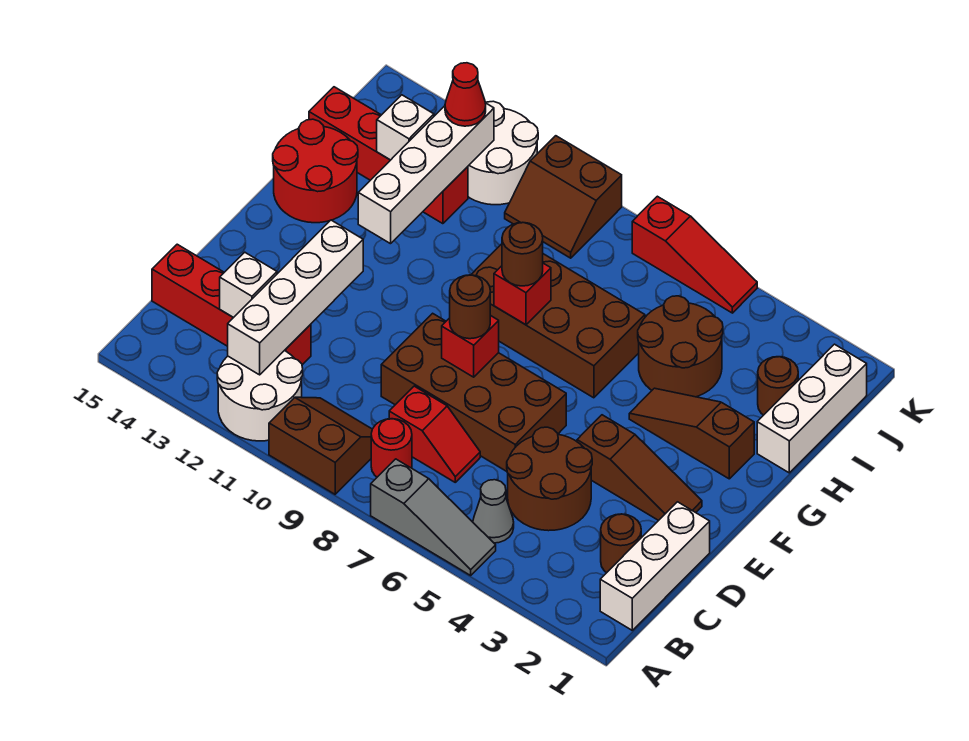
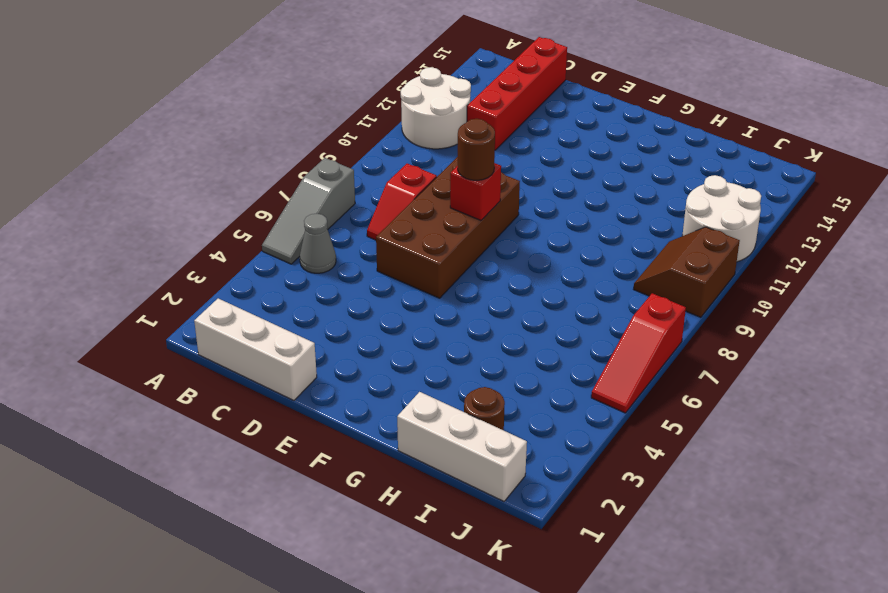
none -> brown 2x2 slope [269,397,372,494]
none -> red 1x1 round brick [371,419,412,477]
none -> brown 1x1 round brick [601,514,641,573]
none -> brown 2x2 round brick [507,427,592,531]

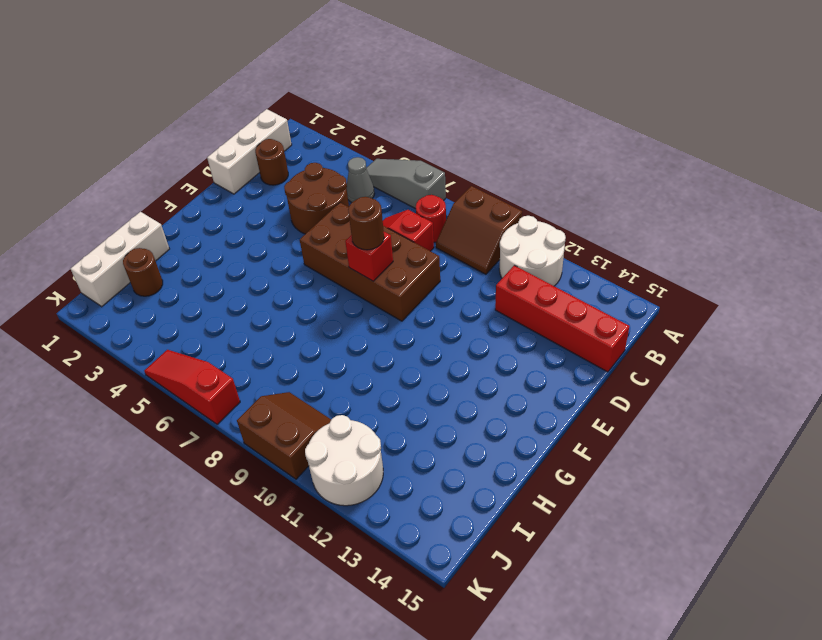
none -> brown 1x3 slope [577,415,702,521]
none -> brown 1x3 slope [629,388,754,479]
none -> brown 2x4 brick [471,244,645,398]
none -> red 2x2 round brick [273,119,358,223]

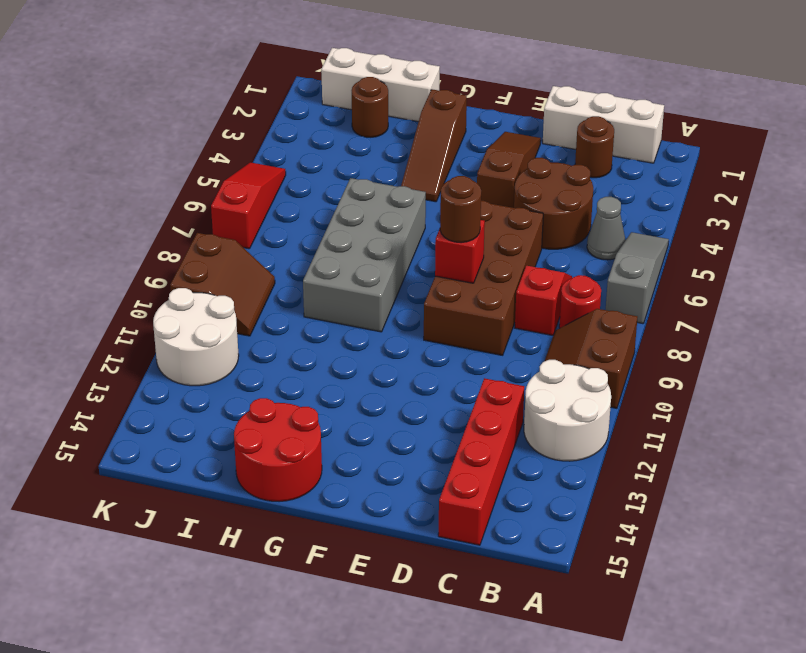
grey 2x4 brick [303,178,426,332] -> brown 2x4 brick [471,244,645,398]
none -> brown 2x2 round brick [638,296,723,397]
none -> red 1x4 brick [309,87,468,224]
none -> white 1x4 brick [228,220,363,375]
none -> white 1x1 brick [220,252,277,318]

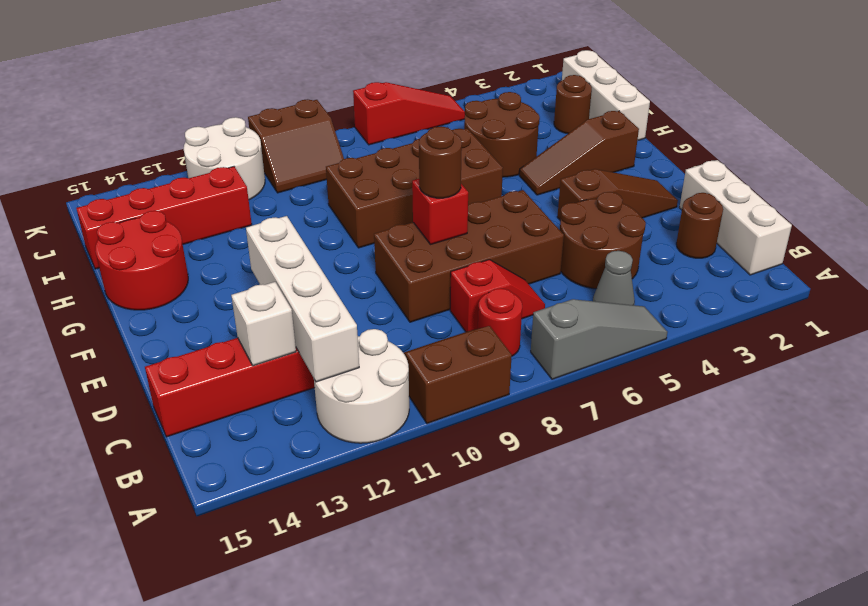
none -> red 1x1 brick [494,263,551,325]
none -> white 1x4 brick [358,103,494,244]
none -> white 1x1 brick [377,95,434,160]
none -> brown 1x1 round brick [502,223,543,286]

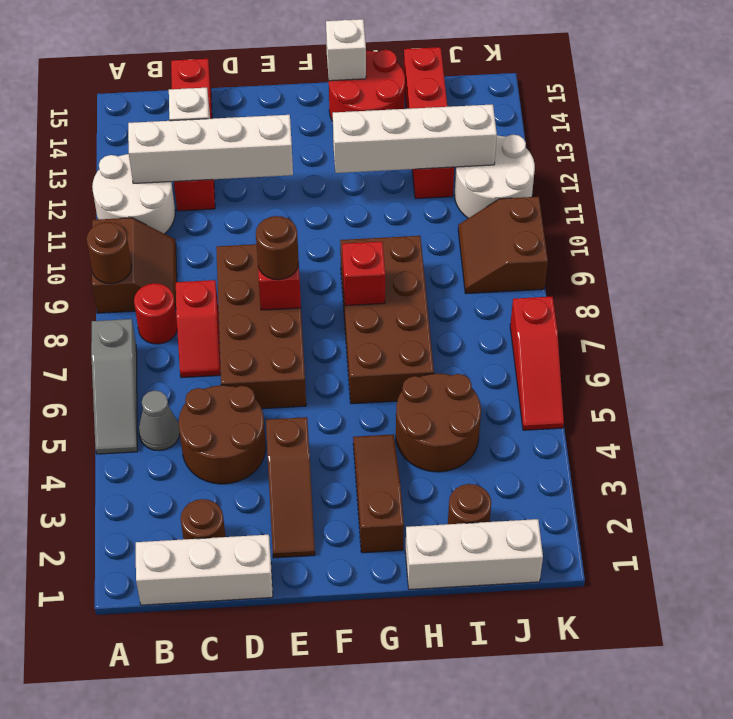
brown 1x1 round brick [87,222,132,284] -> brown 1x1 round brick moved to [502,223,543,286]
white 1x1 brick [326,19,366,81] -> white 1x1 brick moved to [377,95,434,160]
none -> red 1x1 cone [445,63,486,126]

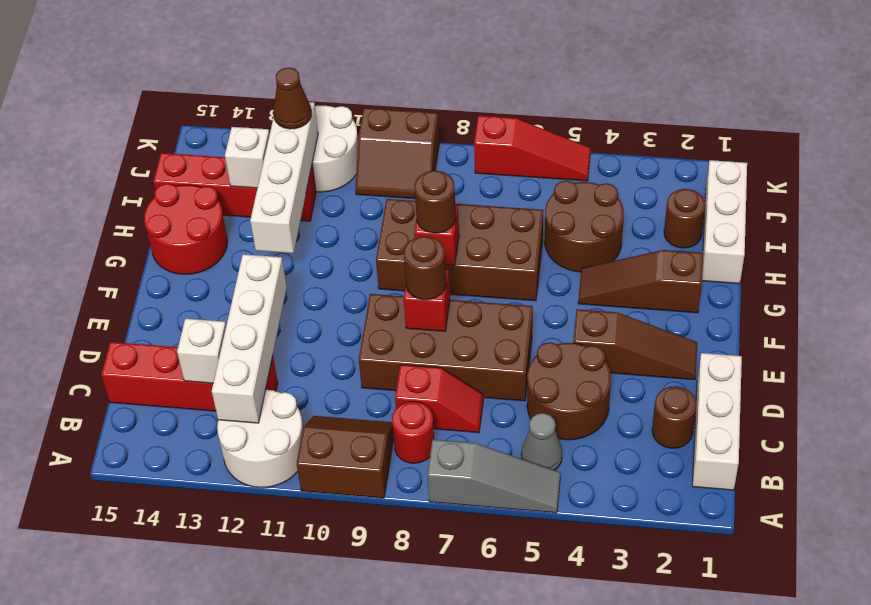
brown 1x1 cone [273,68,311,129] -> red 1x1 cone [445,63,486,126]

